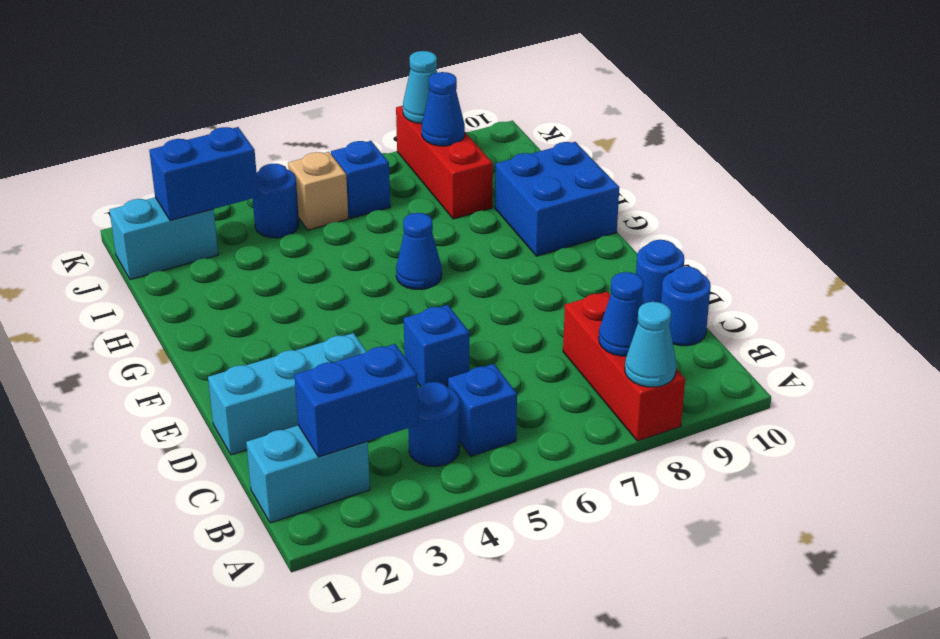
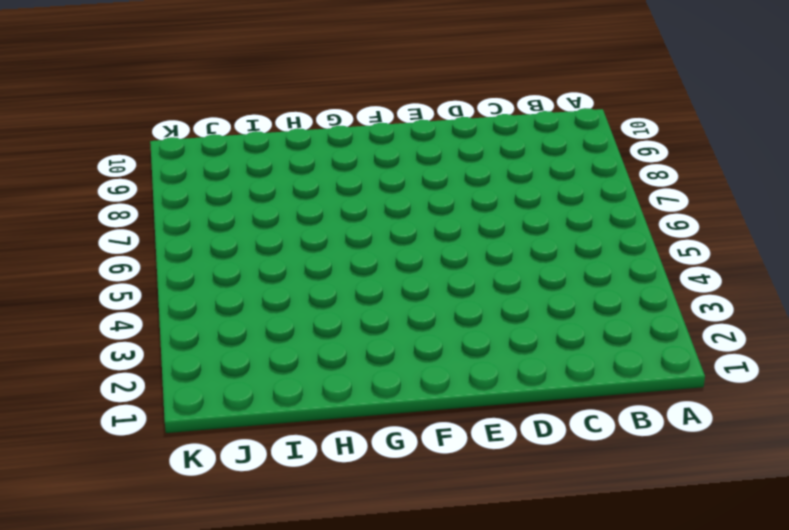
none -> red 1x3 brick [563,292,685,441]
none -> cyan 1x2 brick [246,425,370,523]
none -> blue 1x1 round brick [408,382,460,467]

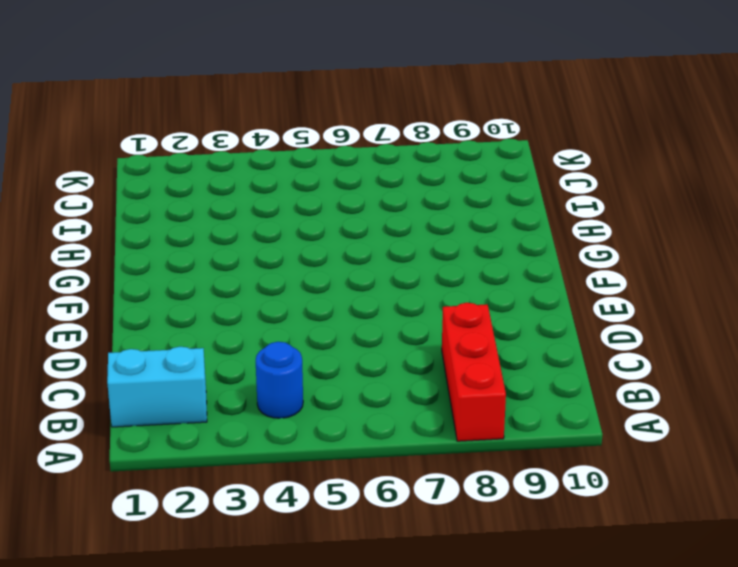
none -> blue 1x1 brick [448,364,517,456]
none -> blue 1x1 round brick [661,266,711,346]
none -> cyan 1x3 brick [208,333,367,455]

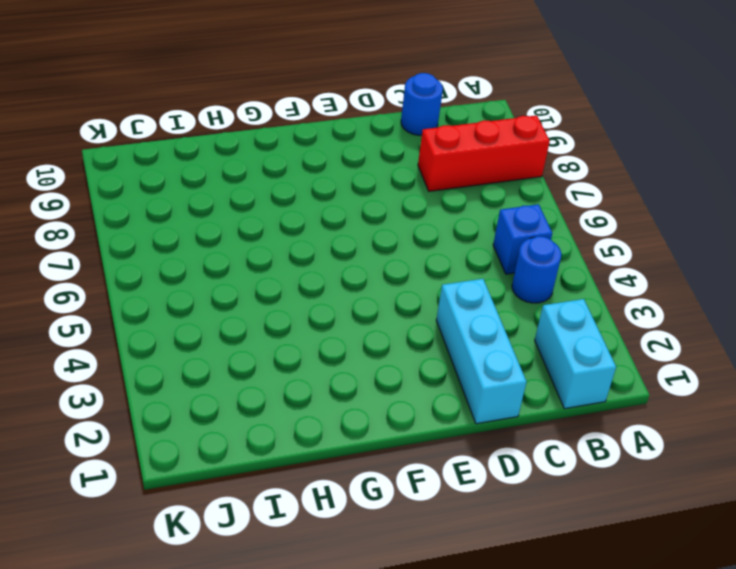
none -> blue 1x1 brick [404,305,469,386]
none -> blue 1x1 round brick [636,240,684,304]
none -> blue 1x1 cone [396,213,442,289]

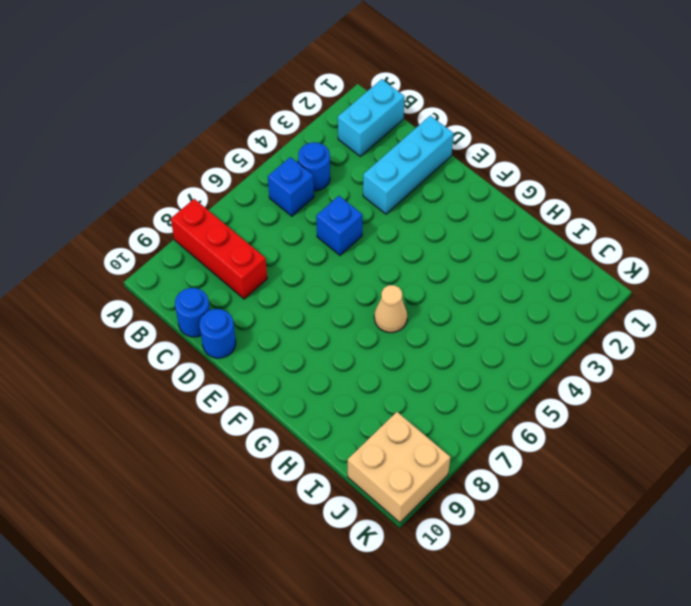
tan 1x1 cone [374,285,407,333] -> blue 1x1 cone [396,213,442,289]
tan 2x2 brick [347,412,450,523] -> none
none -> blue 2x2 brick [495,142,619,256]
none -> red 1x3 brick [396,106,493,219]
none -> cyan 1x2 brick [109,198,218,280]

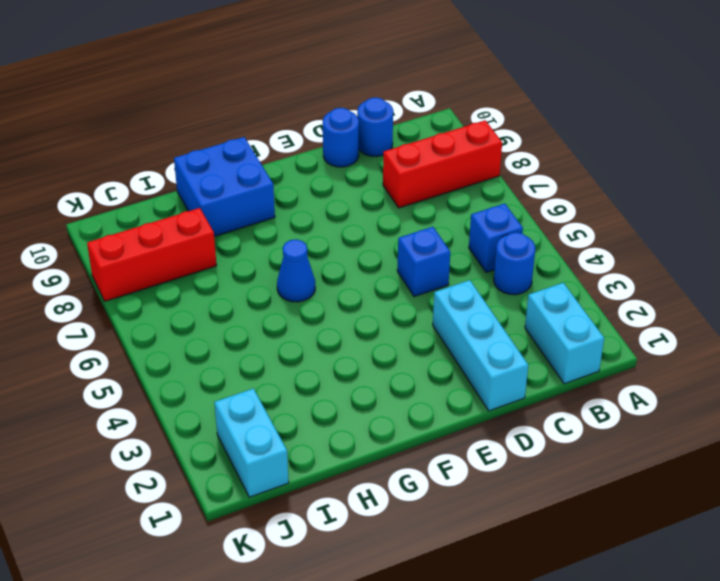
none -> blue 1x1 round brick [253,164,299,238]
none -> tan 1x1 brick [288,152,348,230]
none -> blue 1x1 brick [331,141,390,218]

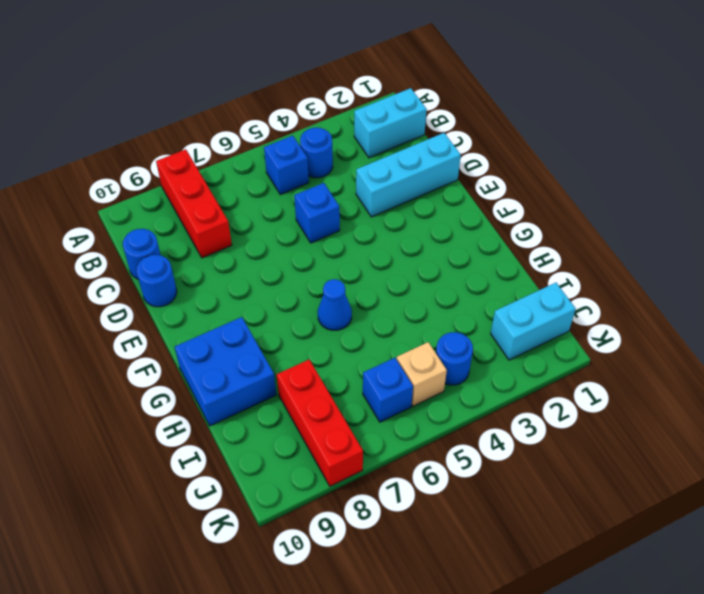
none -> cyan 1x1 cone [625,302,676,387]
none -> blue 1x2 brick [294,344,418,457]
none -> blue 1x1 cone [599,272,644,356]

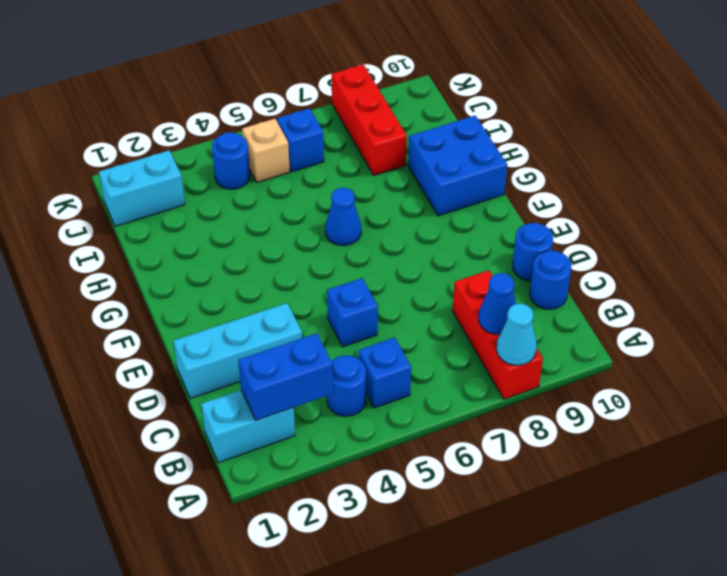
none -> blue 1x2 brick [149,127,258,220]
none -> blue 1x1 cone [422,72,465,146]
none -> cyan 1x1 cone [403,51,437,124]

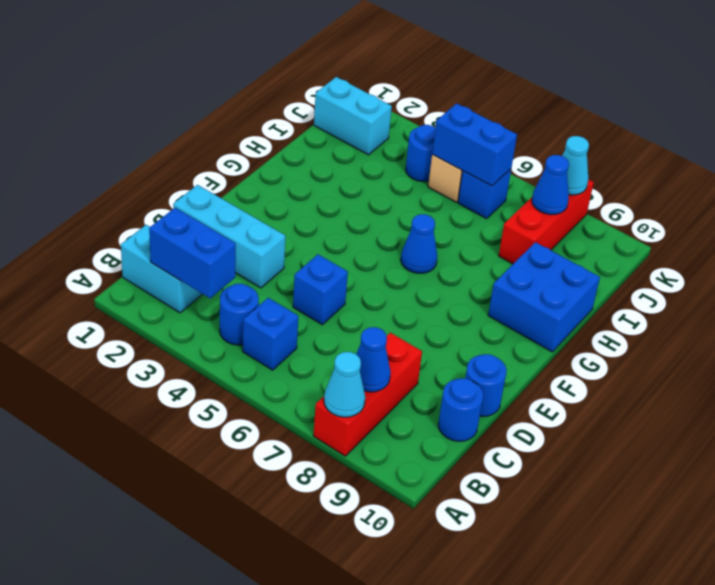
blue 1x2 brick [432,103,517,186] -> blue 1x2 brick moved to [149,127,258,220]

